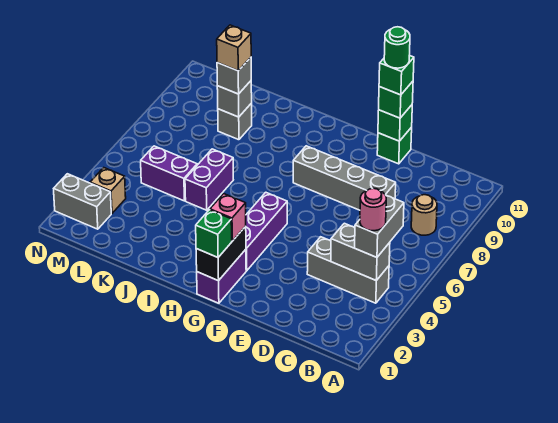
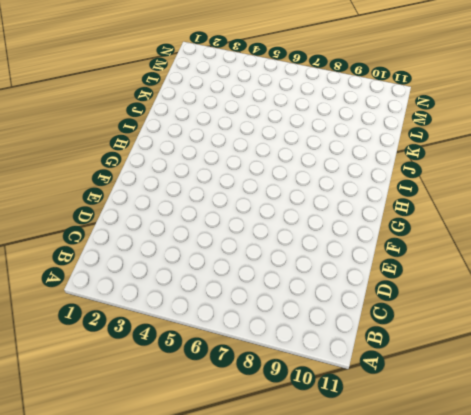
none -> grey 1x3 brick [307,237,389,303]
none -> tan 1x1 round brick [411,195,437,235]
none -> grey 1x4 brick [293,146,396,210]

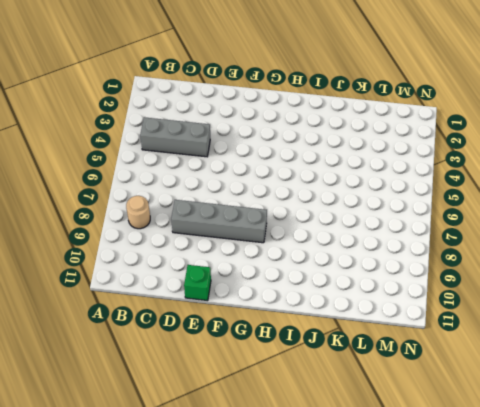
none -> purple 1x2 brick [197,249,246,303]
none -> purple 1x3 brick [246,192,287,271]
none -> purple 1x2 brick [185,149,233,210]

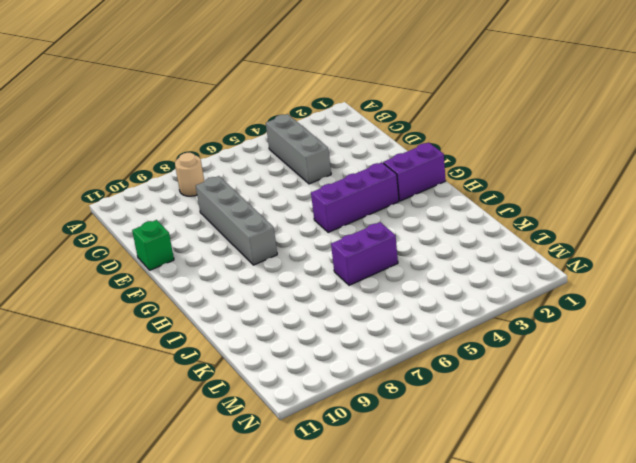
none -> purple 1x2 brick [141,146,197,201]
none -> grey 1x1 brick [218,103,252,140]
none -> grey 1x2 brick [54,174,111,229]

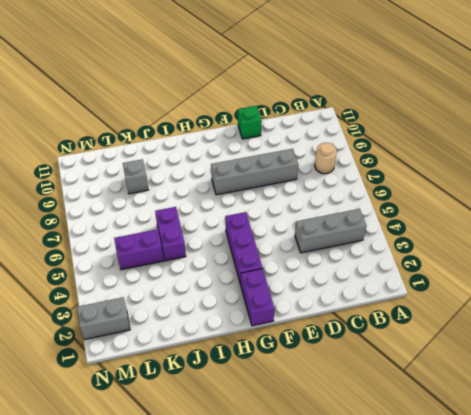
none -> tan 1x1 brick [90,168,126,213]
none -> grey 1x2 brick [331,223,390,280]
none -> green 1x1 brick [378,105,412,141]

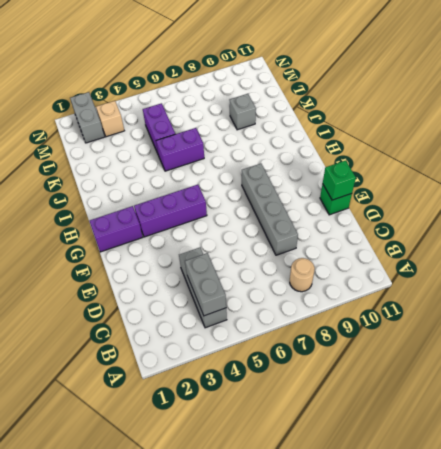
none -> black 1x2 brick [196,226,246,281]
none -> grey 1x1 brick [217,81,252,117]
none -> grey 1x2 brick [355,195,404,257]

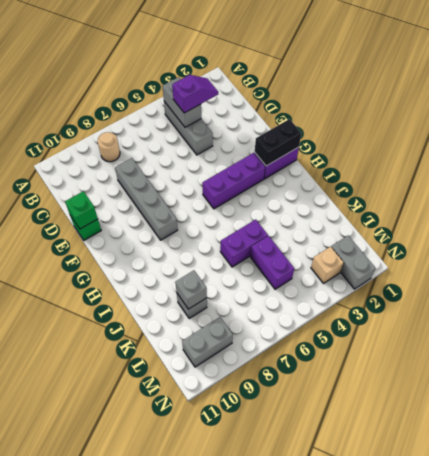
purple 1x2 slope [172,75,218,113] -> none
grey 1x2 brick [182,317,233,367] -> grey 1x2 brick moved to [355,195,404,257]
none -> green 1x1 brick [379,81,413,118]
none -> green 1x1 brick [196,210,232,257]
none -> pink 1x1 brick [210,194,246,241]

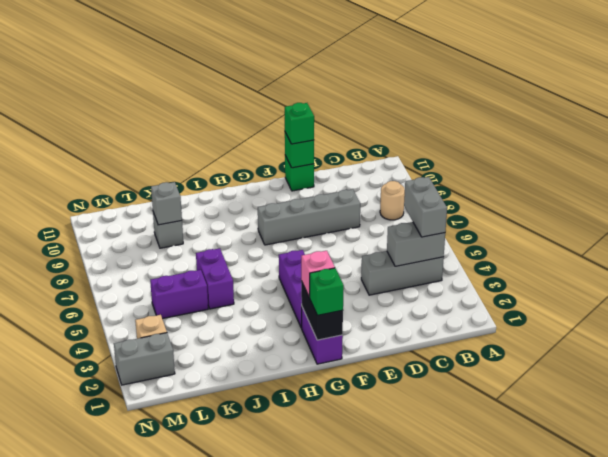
none -> grey 1x1 brick [217,57,251,94]
none -> pink 1x1 round brick [360,188,386,231]
none -> green 1x1 brick [379,55,414,95]

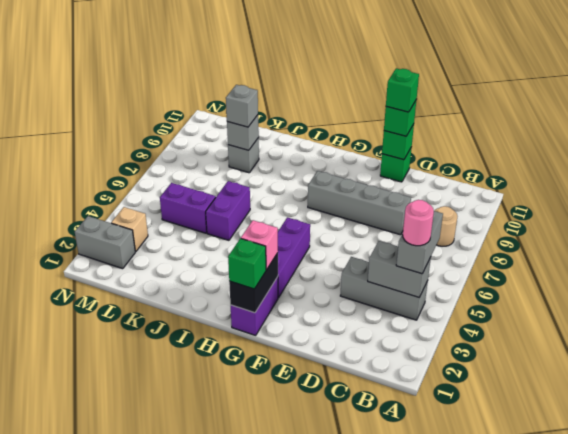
none -> tan 1x1 brick [217,25,251,71]
none -> green 1x1 round brick [384,27,410,68]

